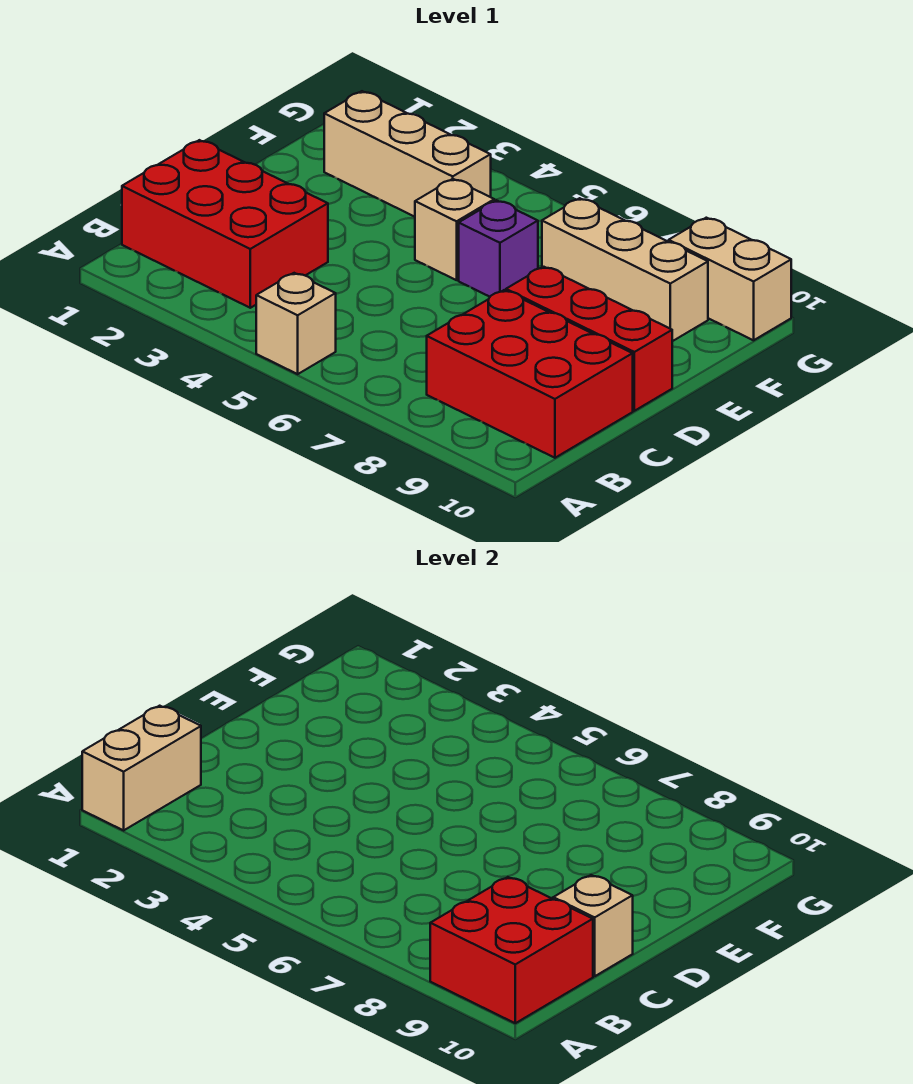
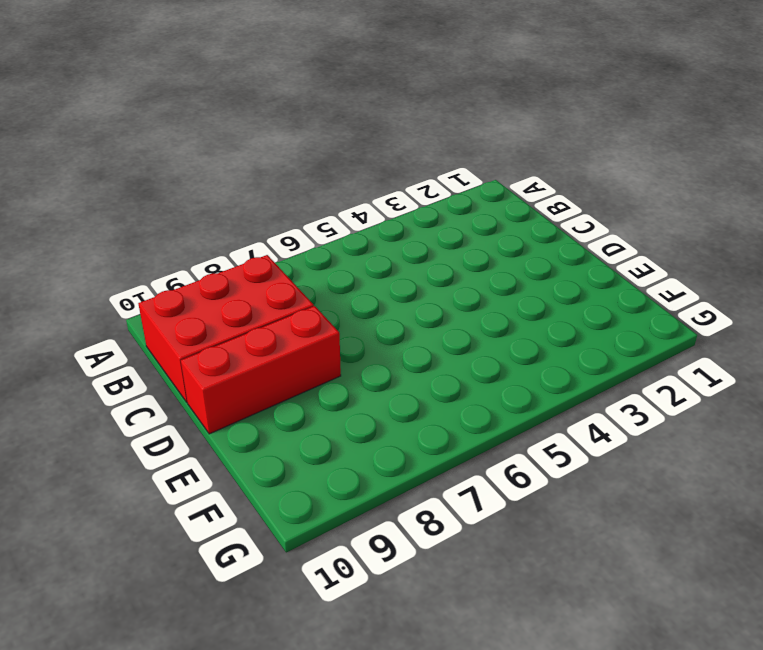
none -> tan 1x1 brick [256,273,336,374]
none -> red 2x3 brick [122,140,328,308]
none -> tan 1x1 brick [415,179,494,280]

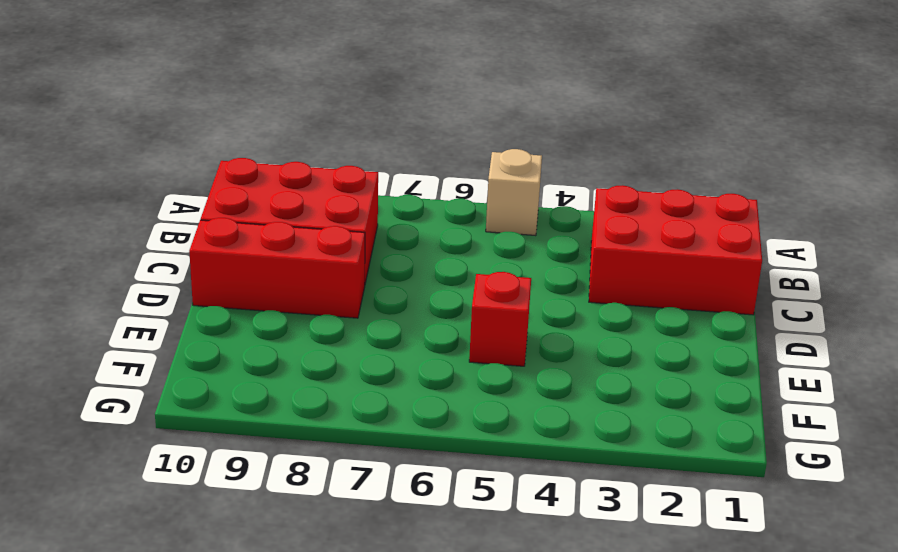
red 1x1 brick [469,272,531,366] -> tan 1x1 brick [415,179,494,280]
none -> purple 1x1 brick [459,200,538,297]
none -> tan 1x3 brick [324,91,491,217]
none -> tan 1x3 brick [542,198,708,341]

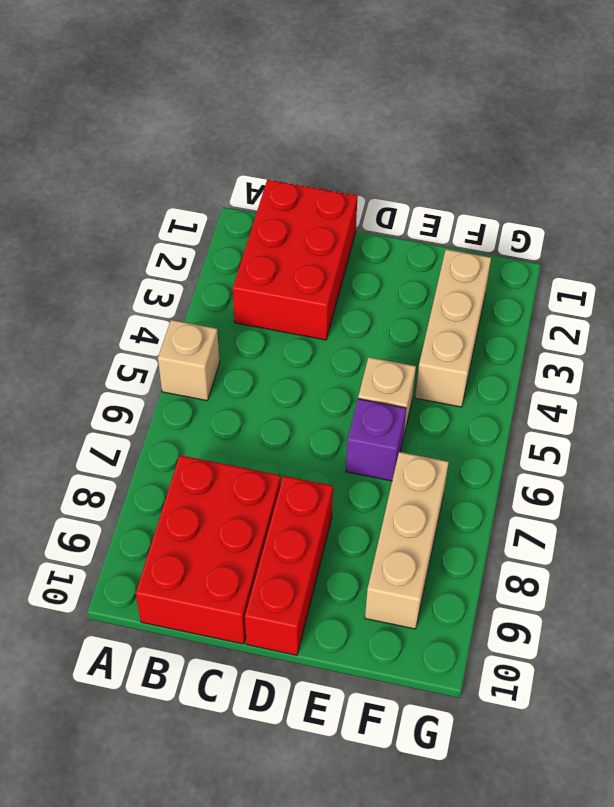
none -> tan 1x2 brick [669,218,791,340]
none -> tan 1x2 brick [82,706,201,830]
none -> red 2x2 brick [430,877,593,1023]

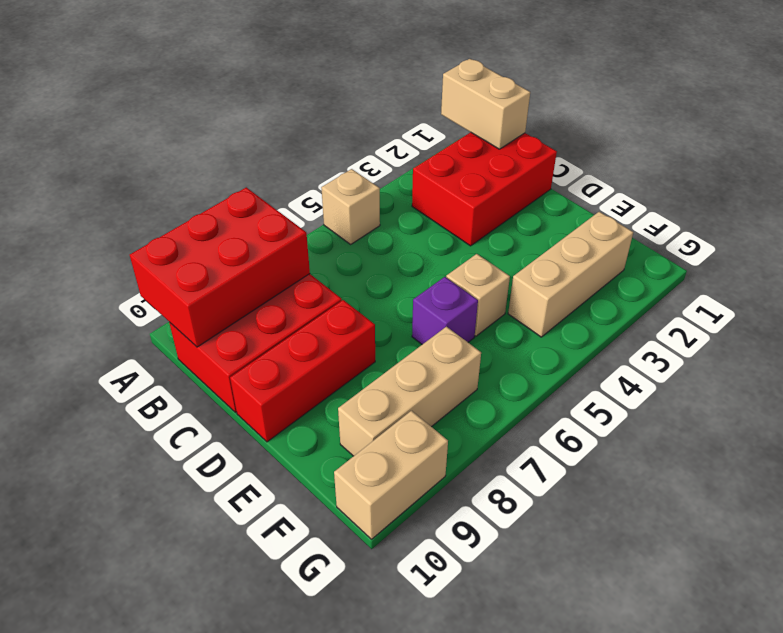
red 2x3 brick [130,187,310,347] -> red 2x2 brick [430,877,593,1023]
none -> tan 1x1 brick [553,875,633,976]

